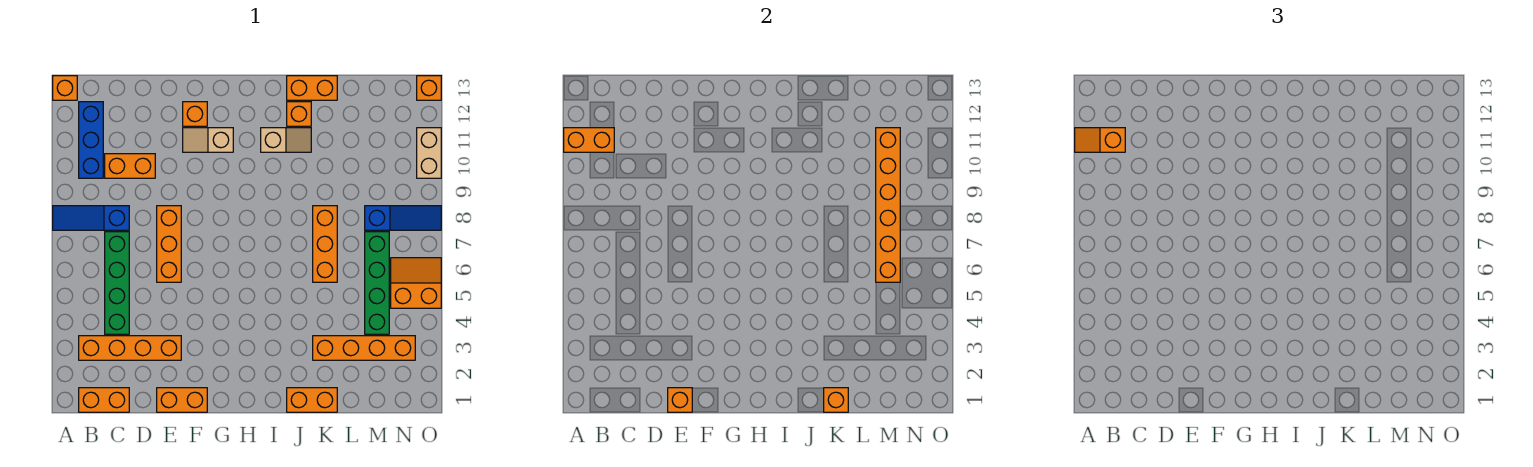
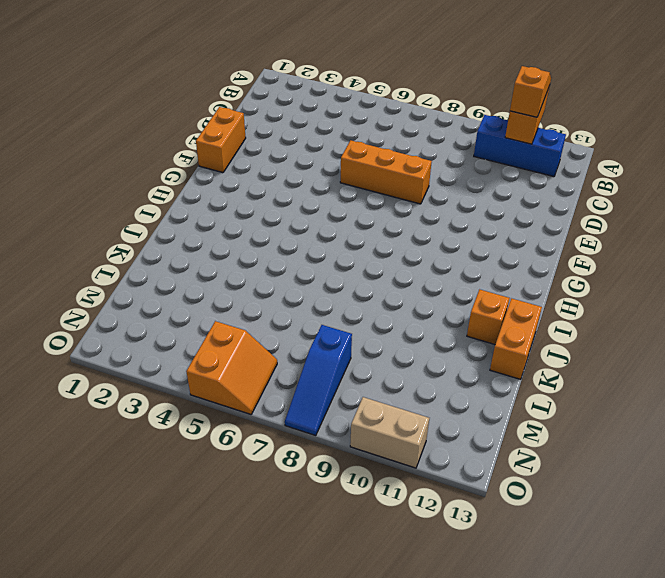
none -> blue 1x3 slope [53,206,129,230]
none -> orange 1x1 brick [53,76,77,100]
none -> orange 1x2 brick [79,388,129,412]

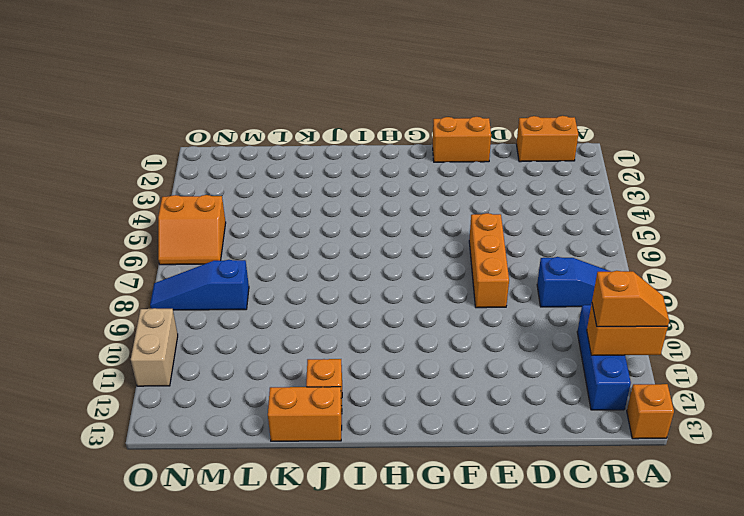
none -> orange 1x4 brick [79,336,181,360]
none -> green 1x4 brick [105,232,129,334]
none -> orange 1x2 brick [105,154,155,178]

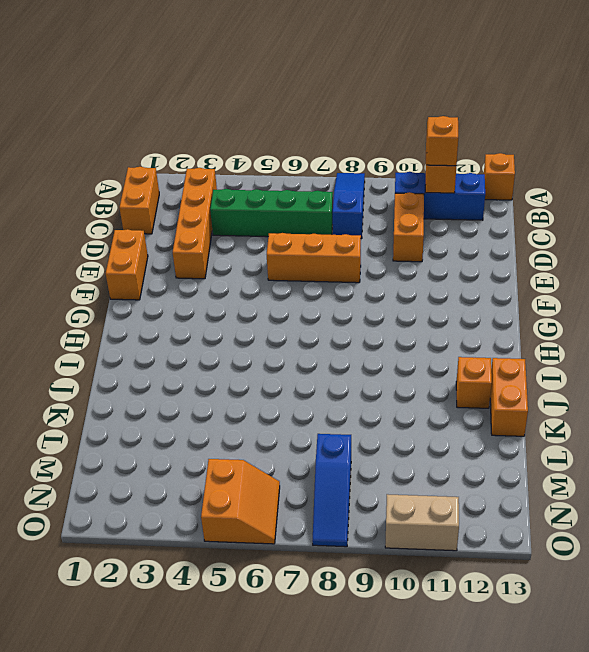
none -> tan 1x2 slope [183,128,233,152]
none -> orange 1x1 brick [183,102,207,126]
none -> tan 1x2 slope [261,128,311,152]

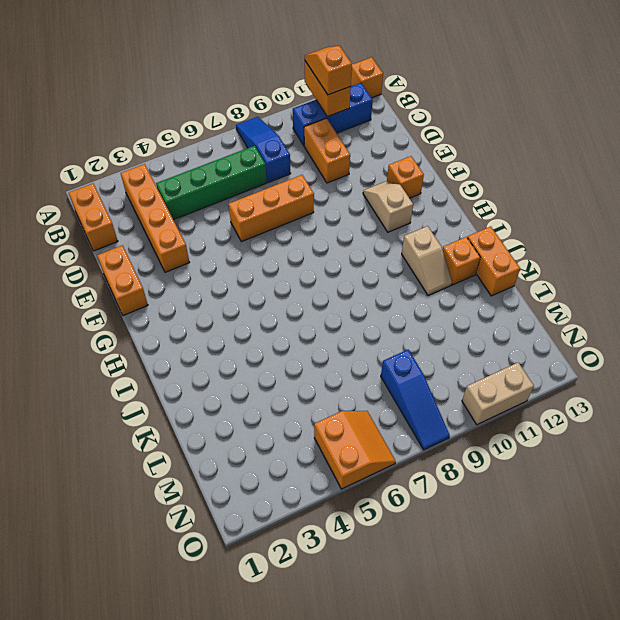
none -> orange 1x2 brick [287,388,337,412]
none -> orange 1x4 brick [313,336,415,360]
none -> orange 1x3 brick [313,206,337,282]

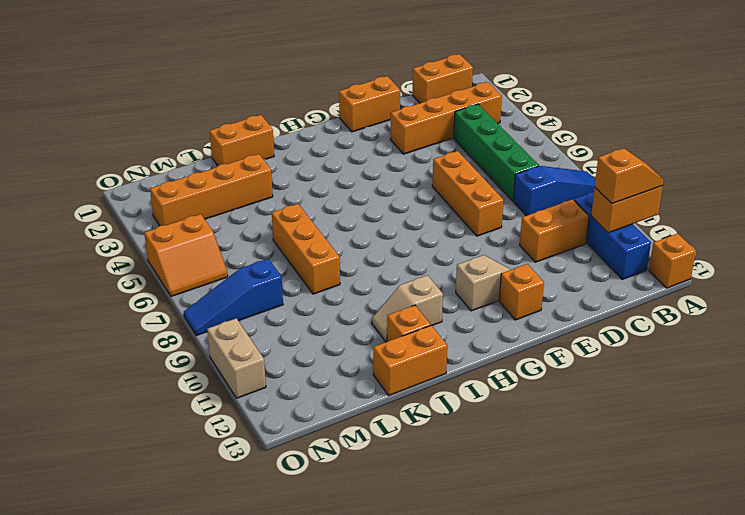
none -> green 1x4 brick [365,232,389,334]
none -> orange 1x1 brick [417,76,441,100]
none -> orange 1x1 brick [668,388,692,412]

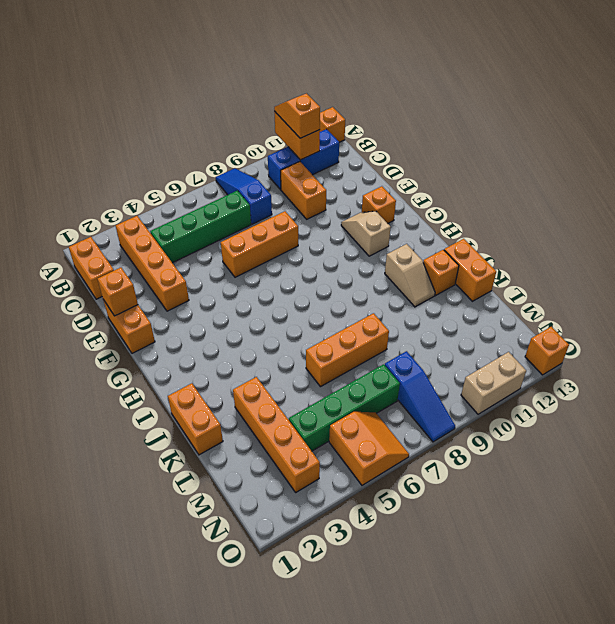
none -> orange 1x1 brick [824,388,848,412]
none -> orange 1x6 brick [876,128,900,282]

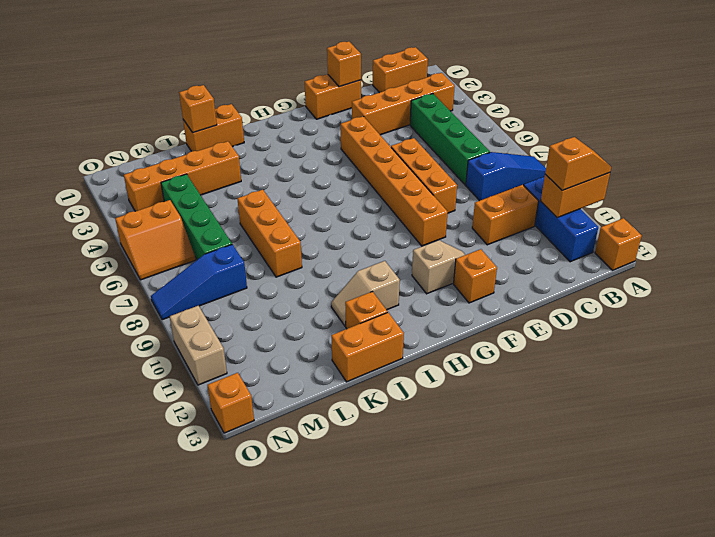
orange 1x6 brick [341,116,448,246] -> orange 1x6 brick moved to [876,128,900,282]

